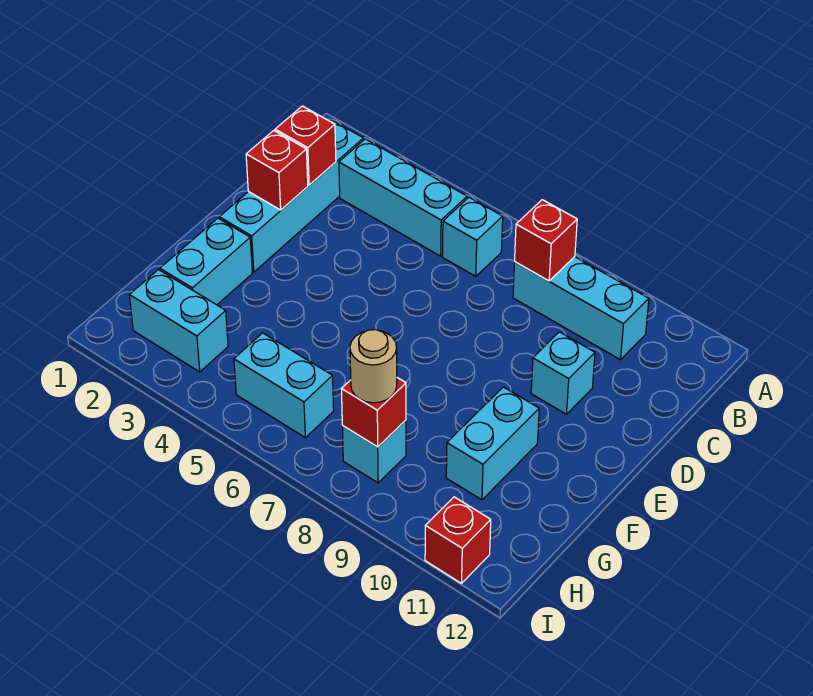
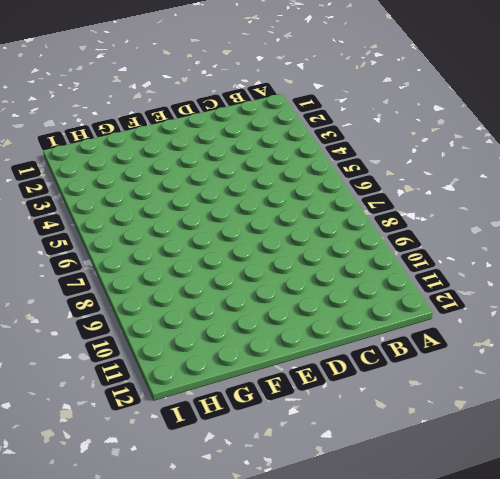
none -> cyan 1x4 brick [219,120,364,272]
none -> cyan 1x3 brick [339,139,467,256]
none -> cyan 1x1 brick [442,197,503,276]

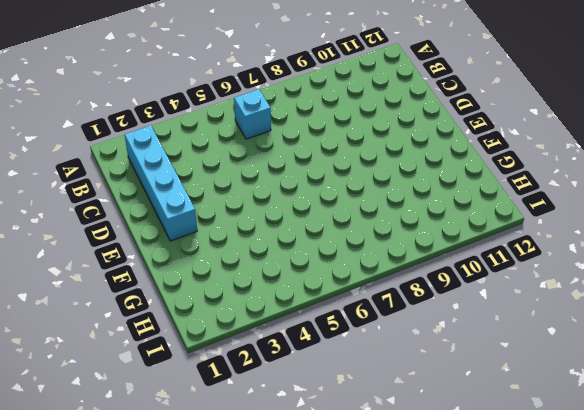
none -> cyan 1x3 brick [339,139,467,256]
none -> cyan 1x3 brick [513,257,649,360]
none -> cyan 1x1 brick [531,332,595,414]

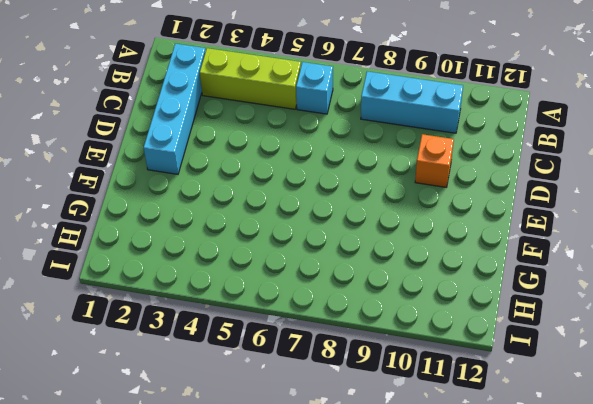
lime 1x3 brick [200,48,301,109] -> cyan 1x3 brick [339,139,467,256]
orange 1x1 brick [415,134,454,187] -> cyan 1x1 brick [531,332,595,414]
none -> cyan 1x2 brick [160,218,252,305]
none -> cyan 1x2 brick [446,387,539,500]
none -> cyan 1x2 brick [130,270,228,372]

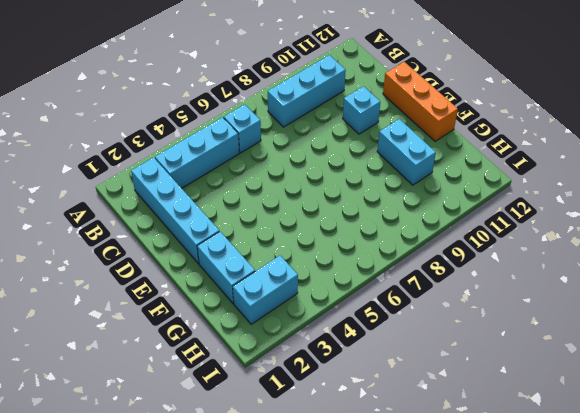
orange 1x3 brick [383,62,458,141] -> none
none -> cyan 1x2 brick [234,333,334,438]
none -> cyan 1x1 brick [342,420,406,483]
none -> red 1x1 brick [425,497,491,583]

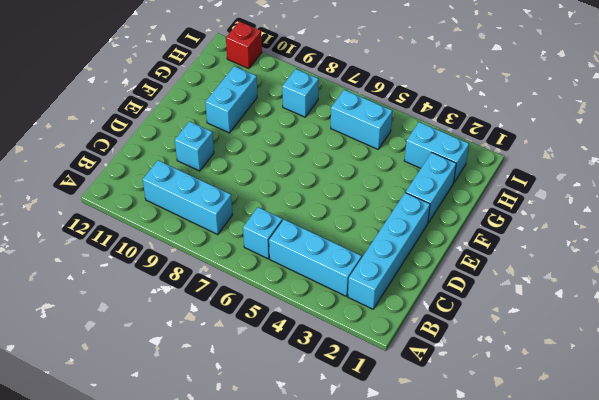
none -> red 1x1 brick [515,200,577,281]
none -> red 1x1 brick [275,106,336,185]
none -> red 1x1 brick [246,131,308,210]

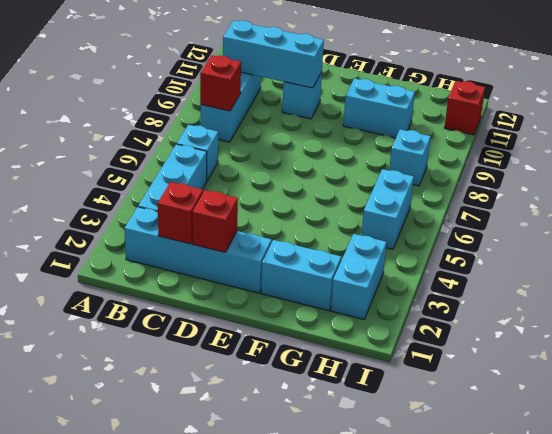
cyan 1x3 brick [223,20,324,88] -> none
none -> red 1x1 brick [341,378,406,447]
none -> tan 1x1 round brick [350,330,397,403]

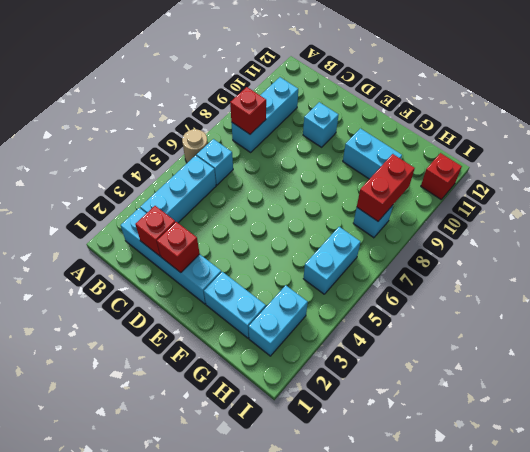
tan 1x1 round brick [182,129,208,163] -> tan 1x1 round brick moved to [350,330,397,403]
red 1x2 brick [357,154,415,221] -> red 1x1 brick [341,378,406,447]

